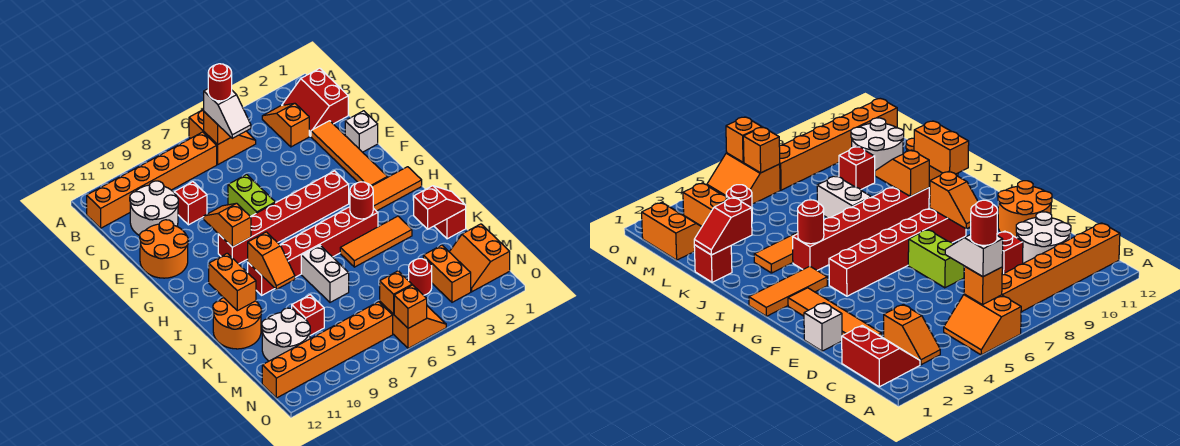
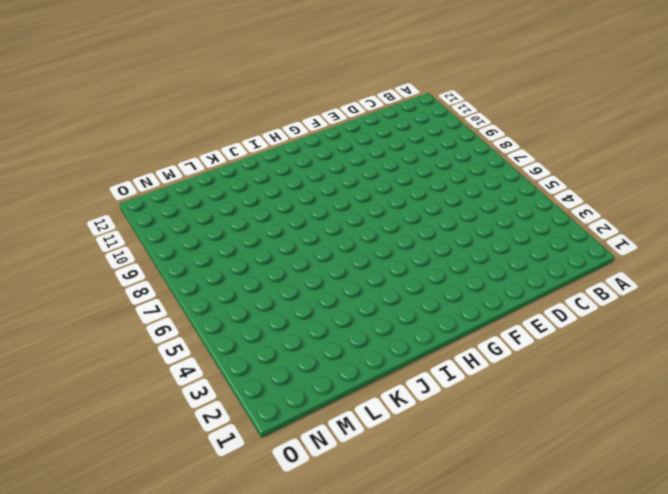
none -> orange 2x2 slope [189,109,256,164]
none -> red 2x2 slope [282,68,348,136]
none -> orange 1x2 slope [262,103,309,147]
none -> orange 1x6 brick [87,132,217,228]

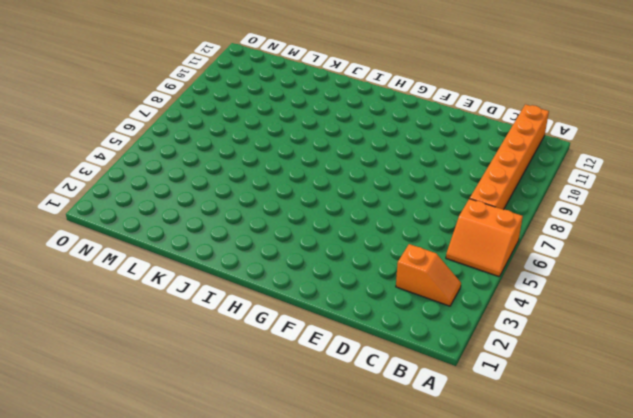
none -> red 2x2 slope [282,68,348,136]
none -> white 2x2 round brick [130,181,178,236]
none -> orange 1x4 tile [311,121,388,186]
none -> red 1x1 brick [174,182,207,225]

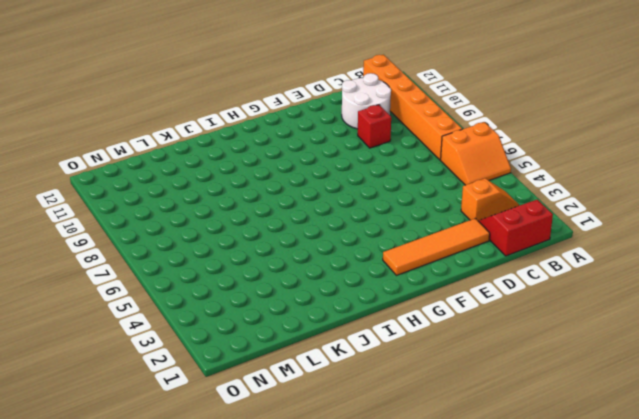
none -> white 1x1 brick [345,111,378,152]
none -> lime 1x2 brick [228,174,275,217]
none -> orange 2x2 round brick [140,220,188,278]
none -> red 1x6 brick [218,171,349,264]

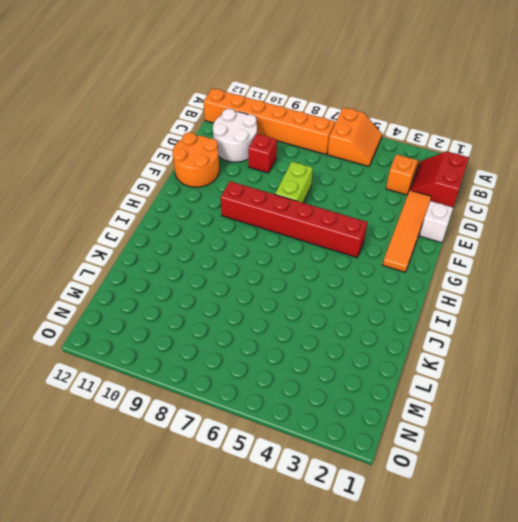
none -> orange 1x3 tile [372,167,422,211]
none -> red 1x6 brick [248,207,378,295]
none -> orange 1x3 tile [340,216,412,267]
none -> white 1x2 brick [301,245,349,302]

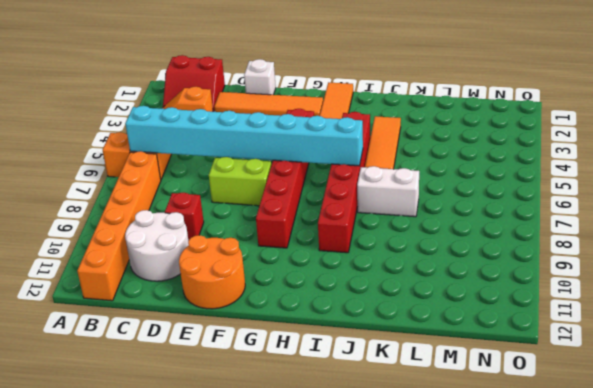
cyan 1x8 brick [125,106,363,166] -> orange 1x1 brick [204,112,231,145]
none -> orange 2x2 round brick [213,298,262,349]
none -> red 1x1 brick [434,209,466,239]
none -> red 1x1 brick [292,295,324,335]
none -> white 2x2 round brick [262,308,310,361]

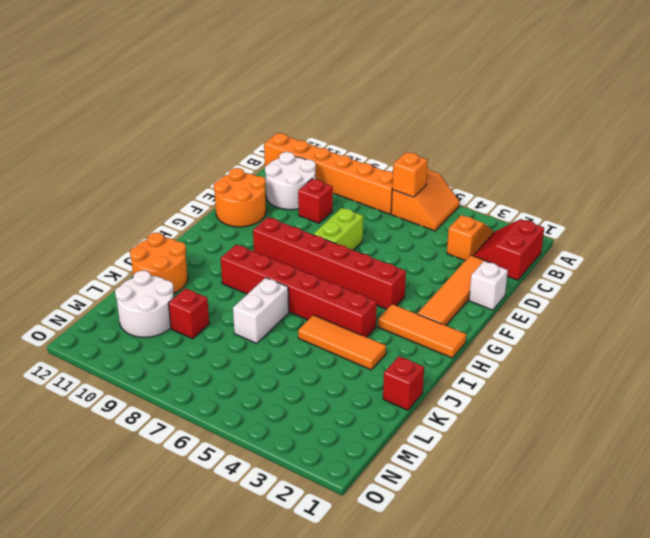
none -> orange 2x2 slope [450,224,510,292]
none -> orange 1x2 brick [423,245,471,302]
none -> red 1x1 round brick [409,259,432,295]
none -> orange 2x2 slope [380,302,446,348]

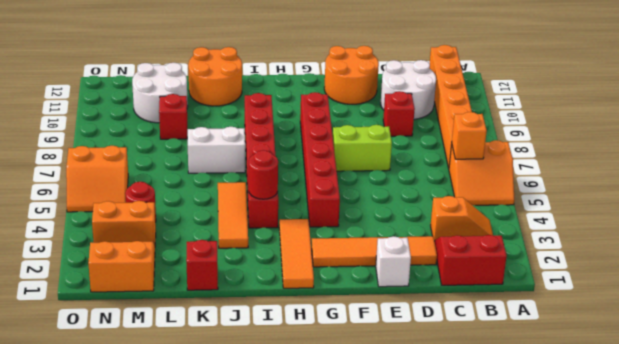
none -> orange 1x6 brick [262,302,393,398]
none -> orange 1x2 slope [204,203,251,247]
none -> orange 1x2 slope [248,232,295,290]
none -> orange 1x2 brick [209,253,256,311]

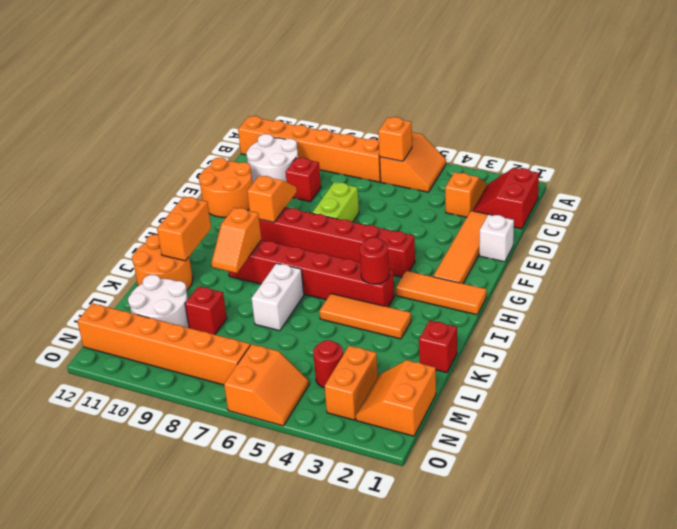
none -> red 1x2 slope [414,186,466,229]
none -> orange 1x1 brick [380,271,412,314]
none -> orange 1x1 brick [394,285,427,328]
none -> white 1x2 slope [204,89,251,138]

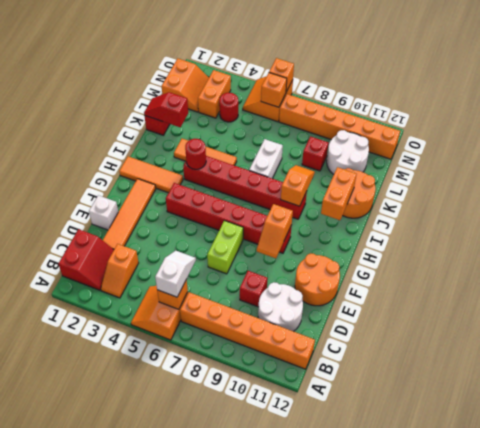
none -> red 1x1 round brick [208,64,232,101]

